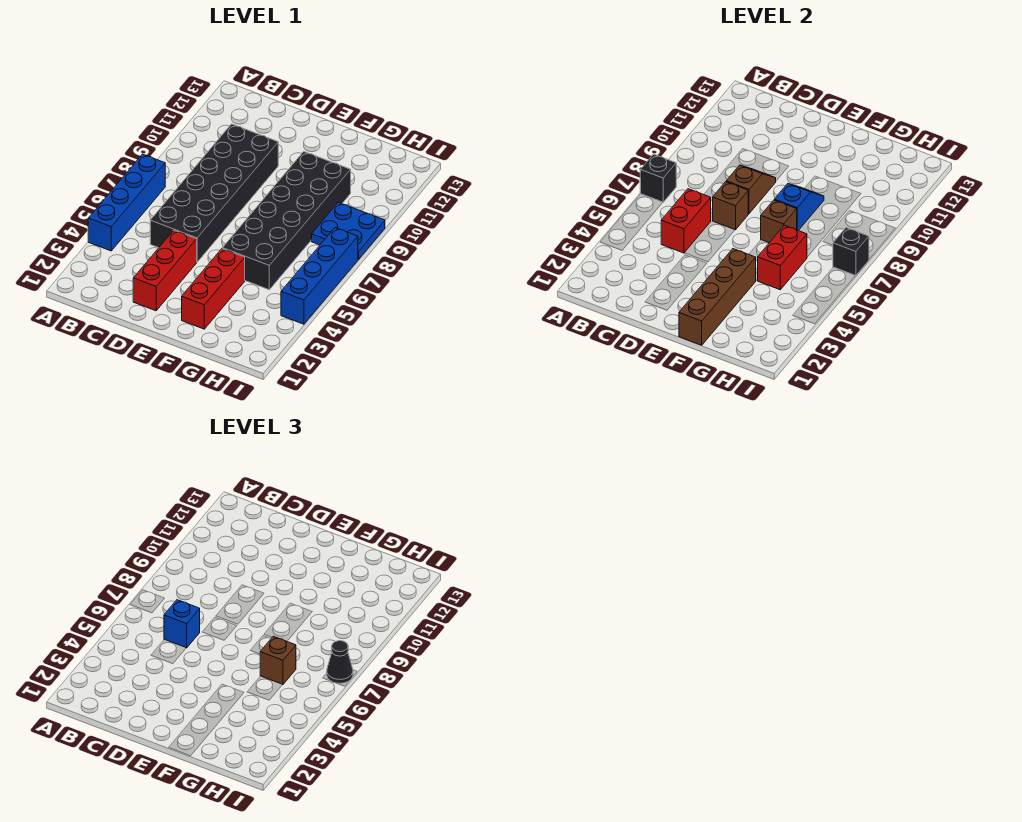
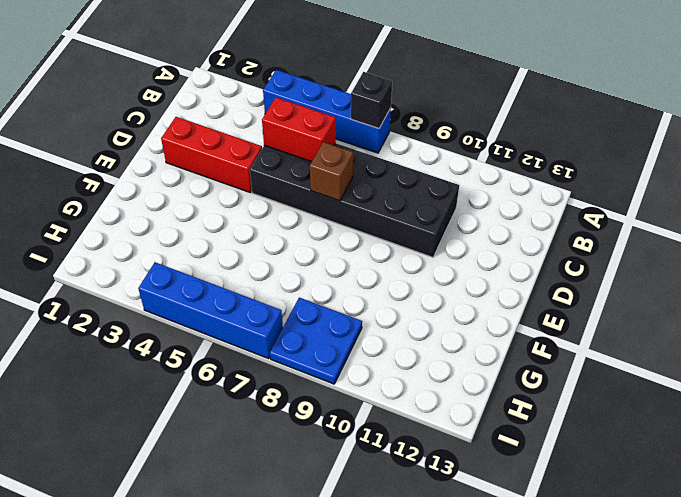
none -> red 1x3 brick [182,249,245,329]
none -> black 2x6 brick [222,152,351,290]
none -> brown 1x2 slope [726,165,776,214]

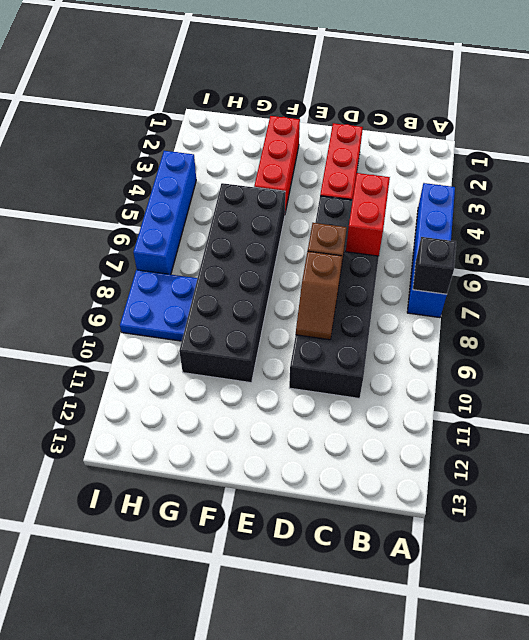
none -> brown 1x4 brick [679,249,756,345]
none -> brown 1x1 brick [761,200,797,243]
none -> blue 1x2 slope [774,184,824,231]

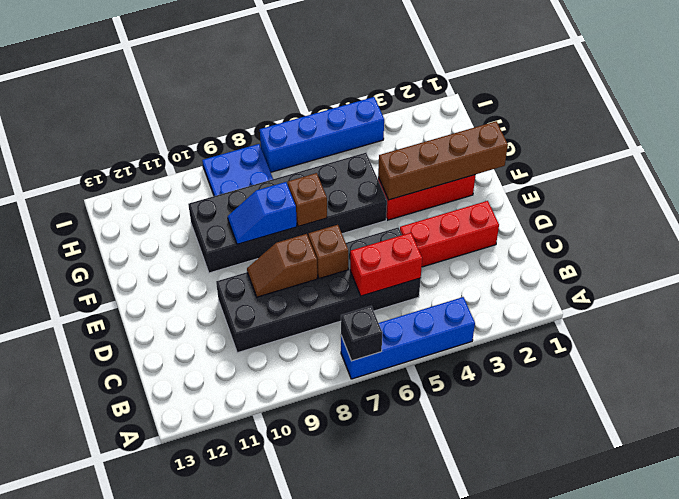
none -> red 1x2 brick [758,225,807,290]
none -> black 1x1 brick [833,228,869,276]
none -> blue 1x1 brick [164,600,200,648]

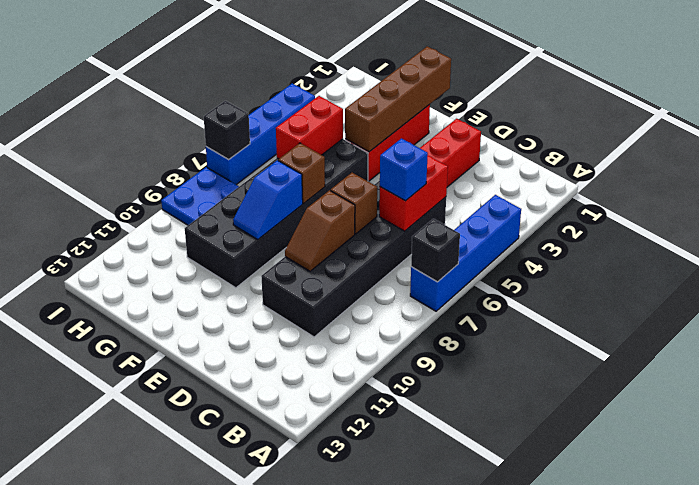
none -> brown 1x1 brick [260,636,296,685]
none -> black 1x1 cone [327,641,353,684]

